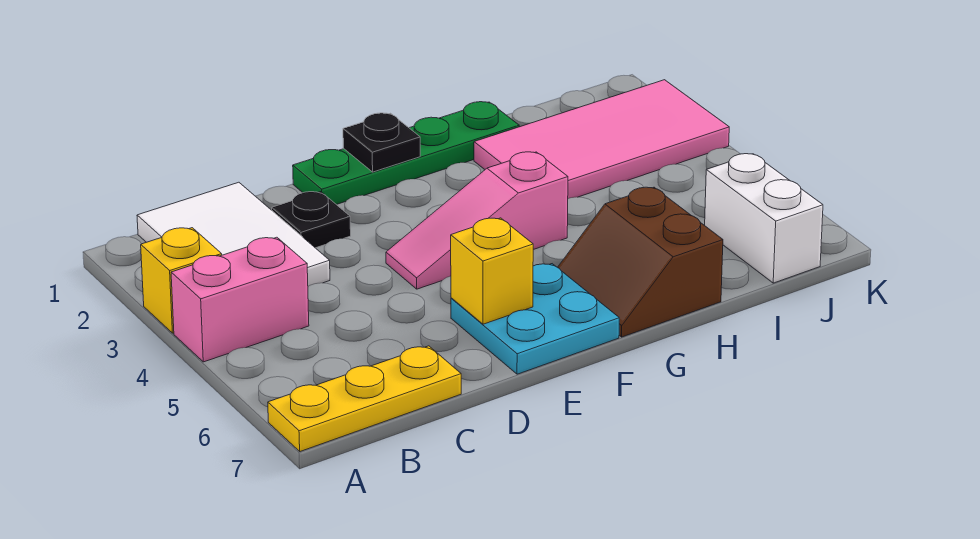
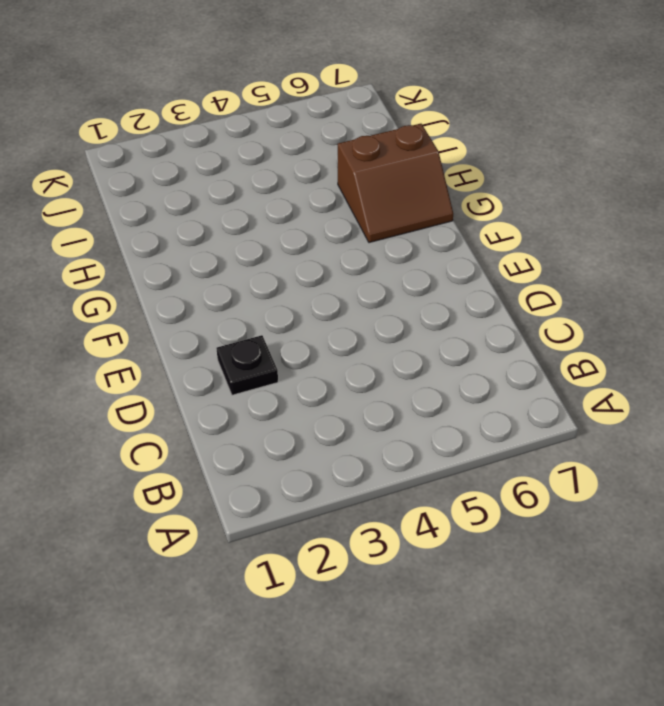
none -> yellow 1x1 brick [141,228,222,333]
none -> pink 1x2 brick [171,237,309,362]
none -> yellow 1x3 plate [268,346,461,451]

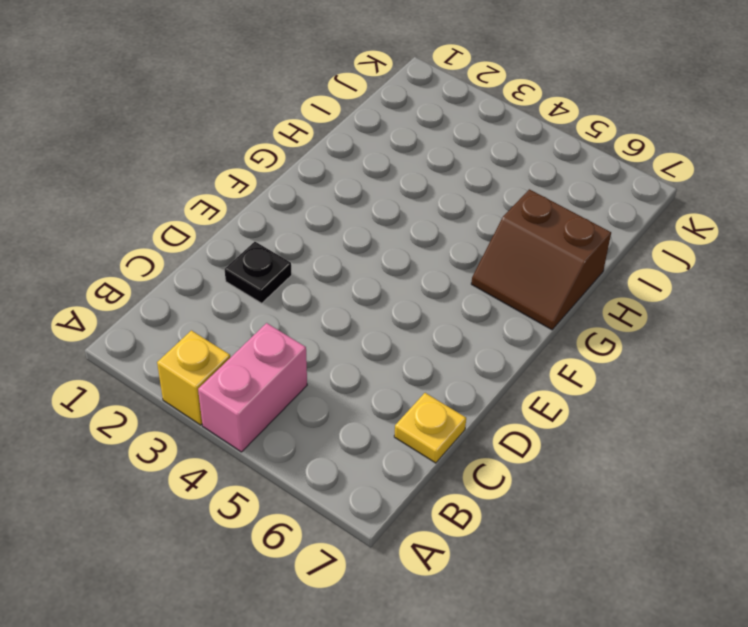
yellow 1x1 plate [394,393,466,463] -> yellow 1x3 plate [268,346,461,451]
none -> white 2x3 tile [137,182,330,286]
none -> green 1x4 plate [293,102,519,205]
none -> pink 1x3 slope [386,152,568,289]

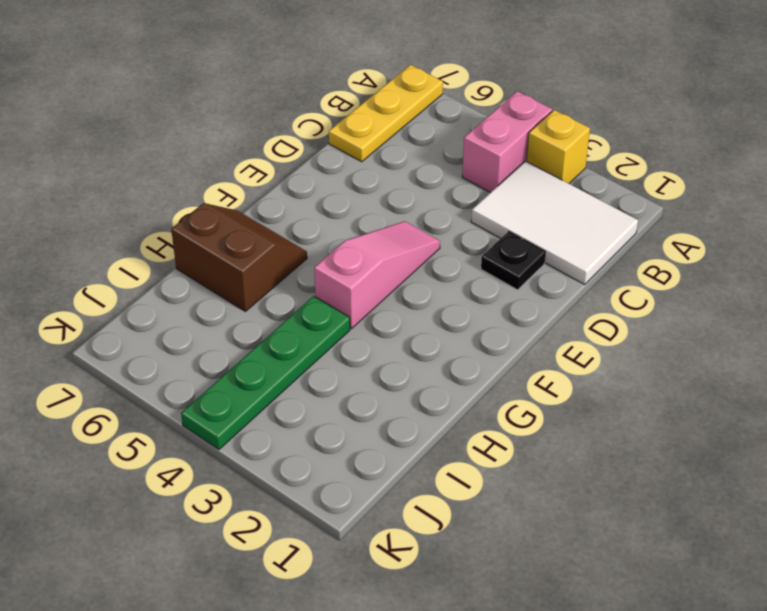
green 1x4 plate [181,296,350,450] -> green 1x4 plate moved to [293,102,519,205]
none -> cyan 2x2 plate [451,264,619,374]
none -> pink 2x4 tile [474,80,729,199]
none -> white 1x2 brick [705,154,823,283]

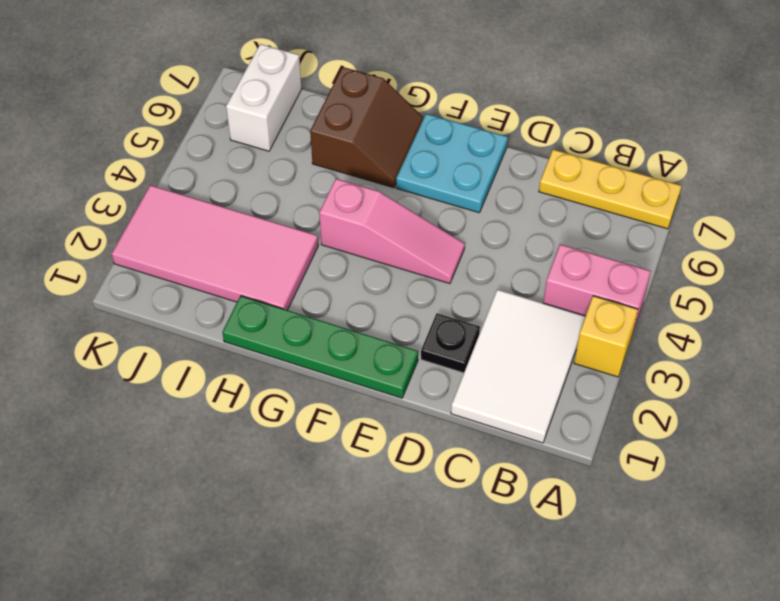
none -> yellow 1x1 brick [451,218,533,324]
none -> black 1x1 plate [343,113,420,172]

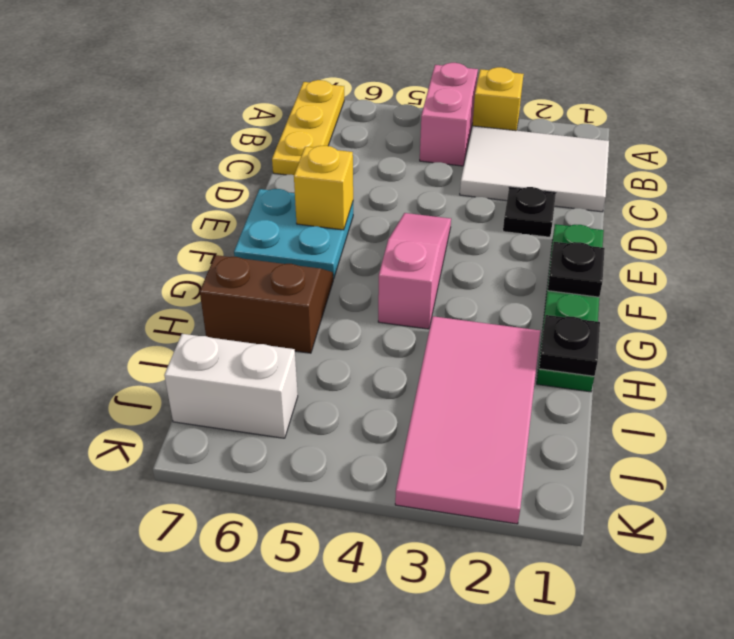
black 1x1 plate [539,315,600,376] -> none

